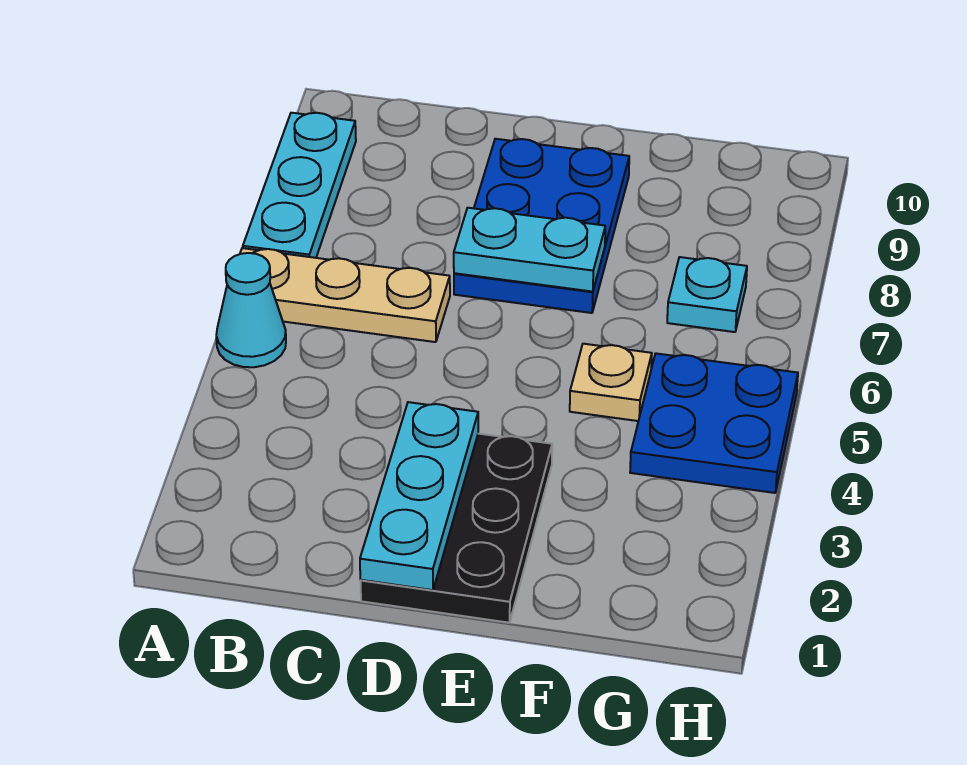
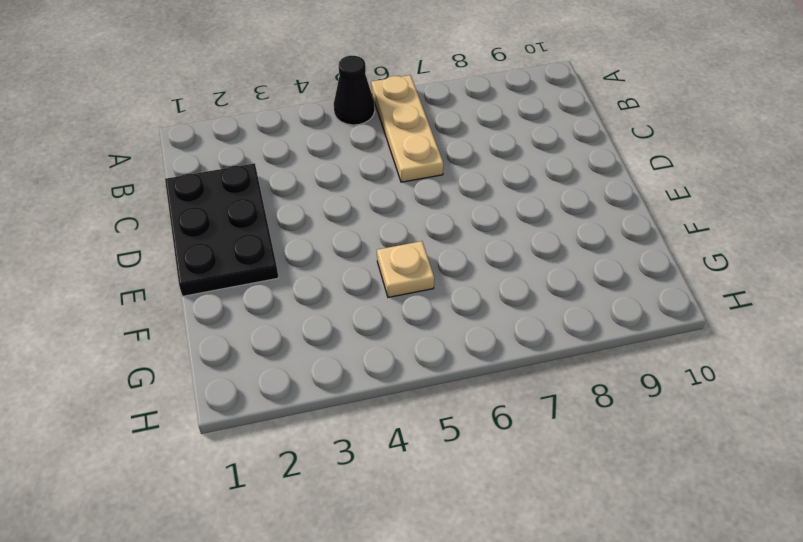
black 1x1 cone [334,56,375,125] -> cyan 1x1 cone [216,253,286,367]
black 2x3 plate [165,163,279,296] -> black 2x3 plate turned to [360,434,552,623]
none -> cyan 1x3 plate [243,113,356,258]
none -> blue 2x3 plate [454,139,629,313]

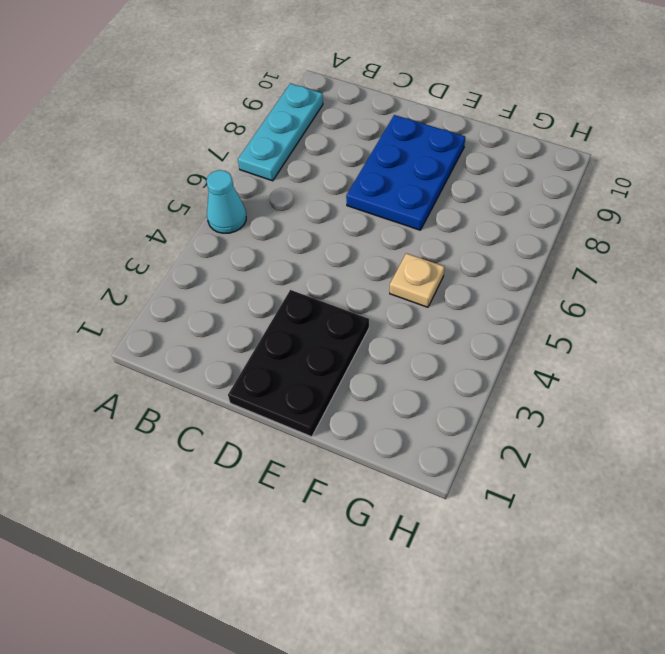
none -> tan 1x3 plate [240,248,450,342]
none -> blue 2x2 plate [630,353,798,493]

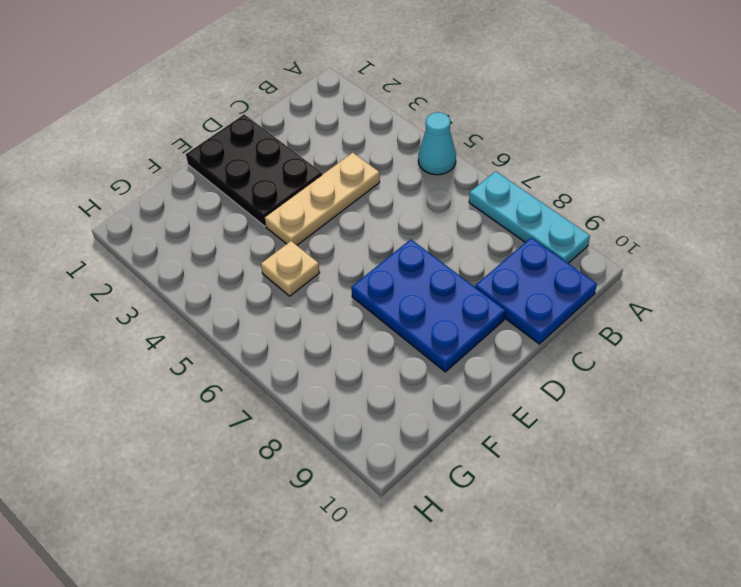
blue 2x2 plate [475,238,597,344] -> blue 2x2 plate moved to [630,353,798,493]
tan 1x3 plate [265,153,380,245] -> tan 1x3 plate moved to [240,248,450,342]
none -> cyan 1x1 plate [667,257,747,332]
none -> cyan 1x3 plate [360,402,478,590]

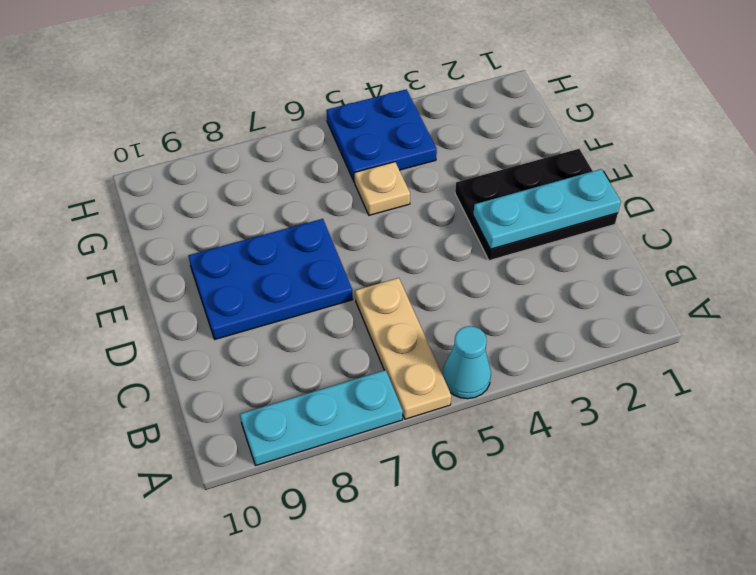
none -> cyan 1x1 plate [667,257,747,332]
none -> cyan 1x2 plate [454,208,605,292]

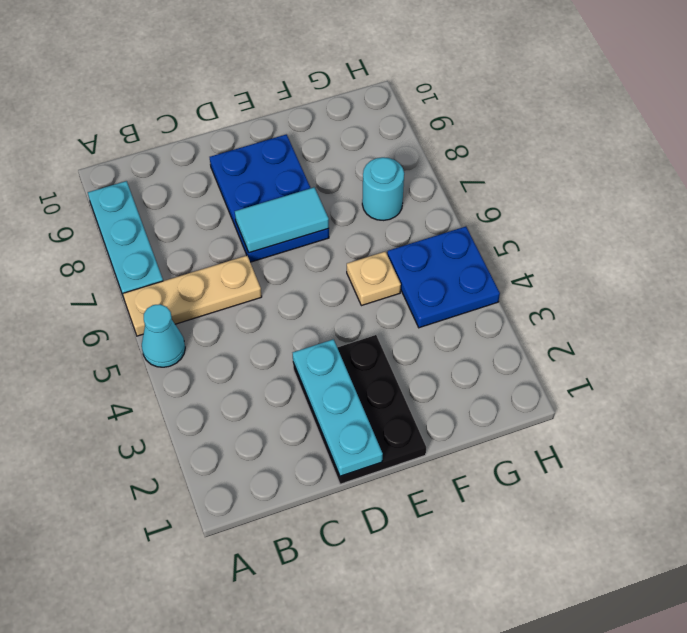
cyan 1x2 tile [235,187,329,253] -> cyan 1x2 plate [454,208,605,292]
cyan 1x1 round brick [362,157,404,220] -> cyan 1x1 plate [667,257,747,332]

